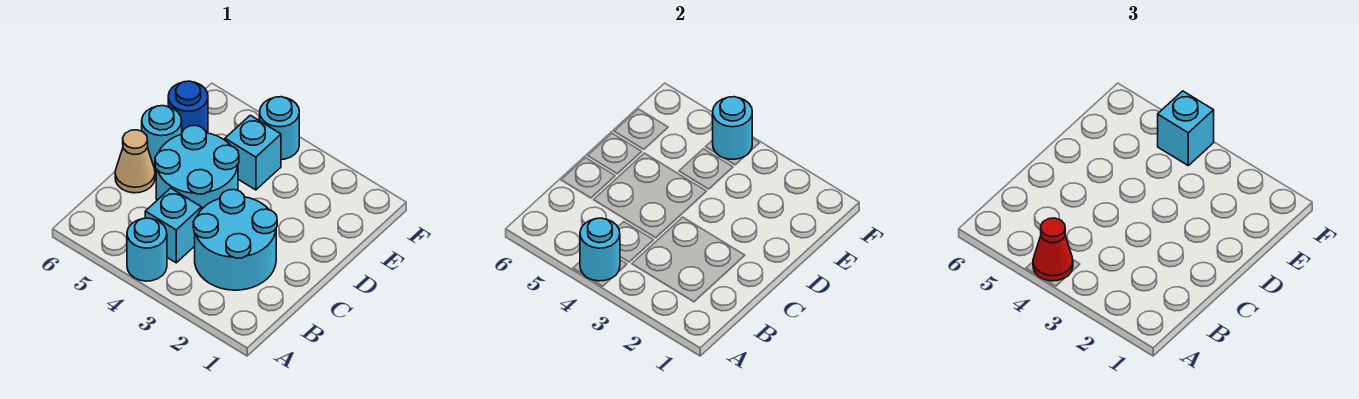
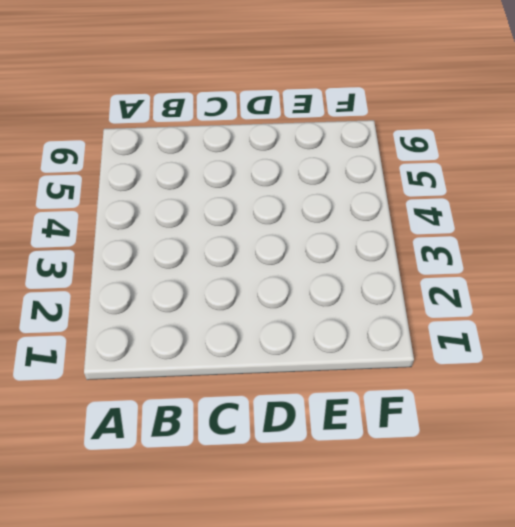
none -> cyan 1x1 round brick [127,218,167,281]
none -> cyan 2x2 round brick [193,189,277,290]
none -> cyan 1x1 brick [145,188,202,263]

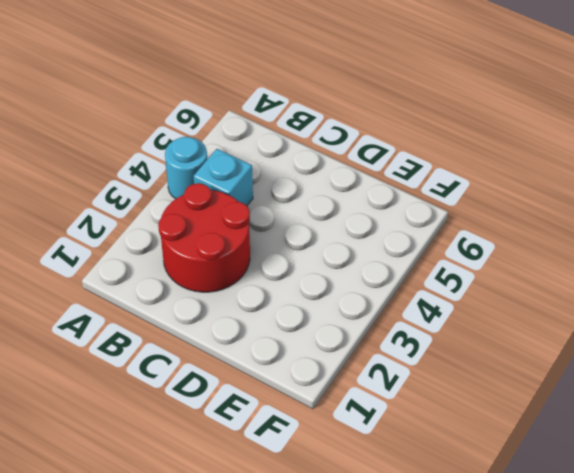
red 2x2 round brick [158,183,250,292] -> cyan 2x2 round brick [193,189,277,290]
none -> cyan 2x2 round brick [155,125,239,209]
none -> tan 1x1 cone [115,130,155,193]
none -> cyan 1x1 round brick [142,106,182,168]

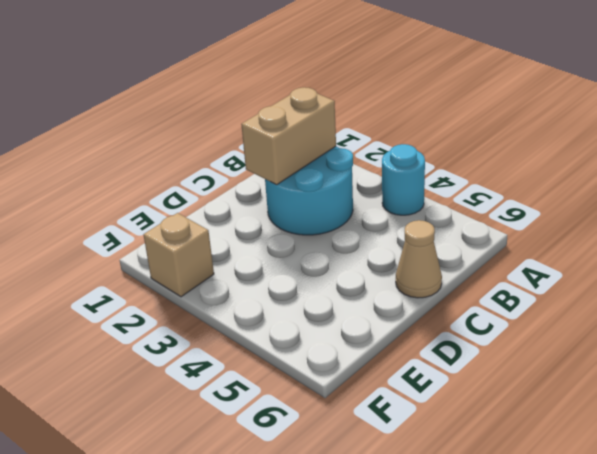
tan 1x2 brick [241,87,336,185] -> none
tan 1x1 brick [144,213,214,297] -> none
none -> cyan 1x1 brick [145,188,202,263]
none -> cyan 2x2 round brick [155,125,239,209]
none -> cyan 1x1 round brick [142,106,182,168]

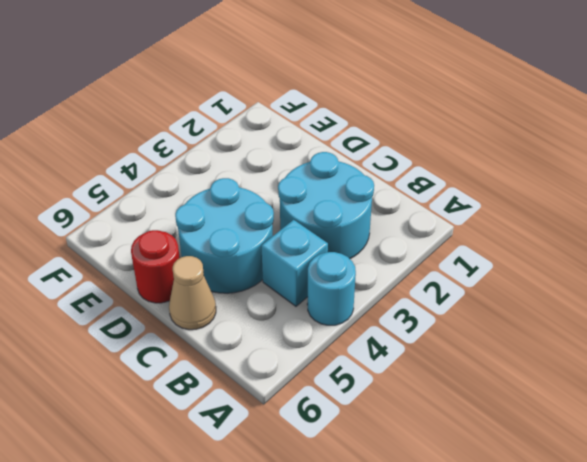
red 1x1 round brick [131,230,180,303] -> cyan 1x1 round brick [142,106,182,168]
none -> cyan 1x1 brick [225,115,281,190]
none -> blue 1x1 round brick [168,81,208,133]
none -> cyan 1x1 round brick [259,97,299,160]

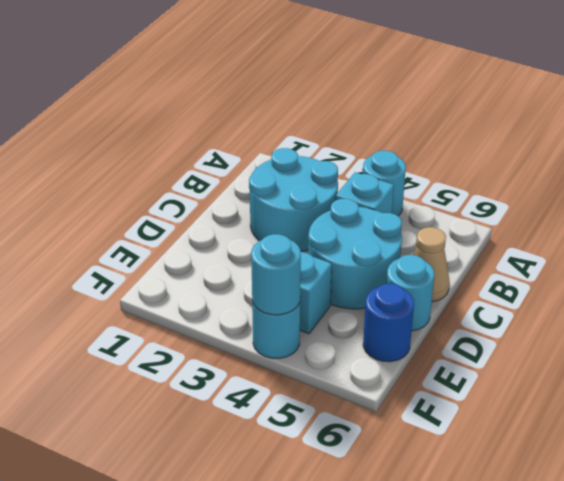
none -> cyan 1x1 round brick [580,218,620,281]
none -> red 1x1 cone [1033,218,1073,281]
none -> cyan 1x1 brick [1158,91,1214,165]

